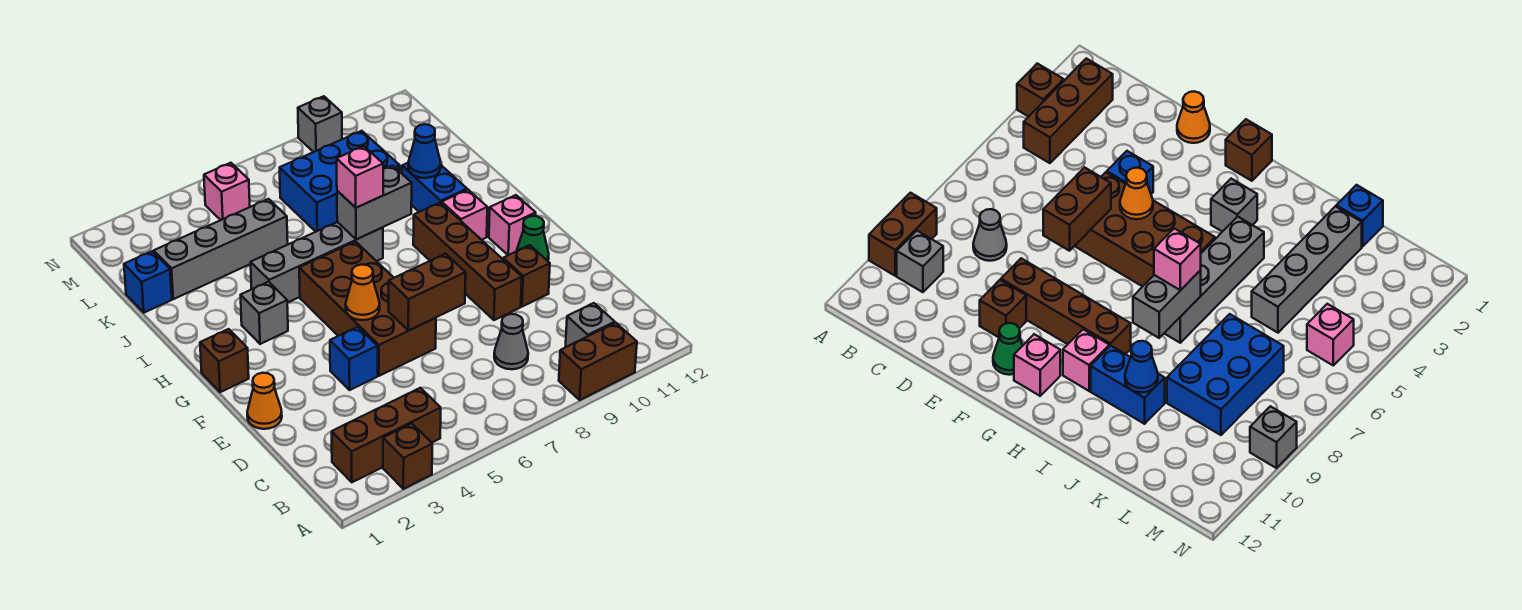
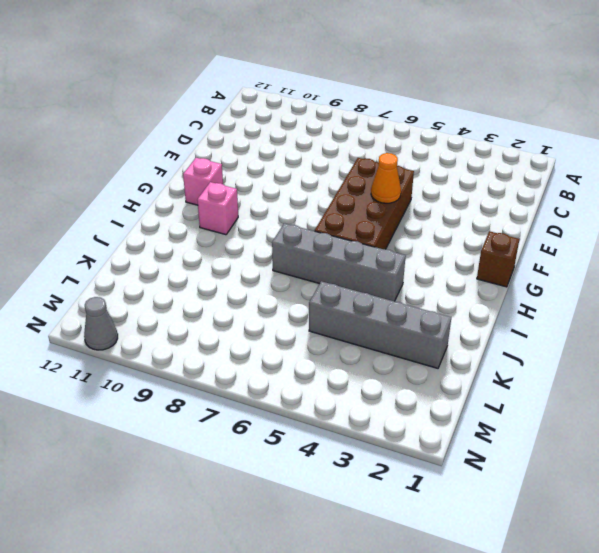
grey 1x1 cone [84,297,118,350] -> grey 1x1 cone moved to [494,314,528,369]
none -> brown 1x1 brick [383,423,432,489]
none -> brown 1x2 brick [559,323,637,400]
none -> brown 1x3 brick [332,388,441,482]

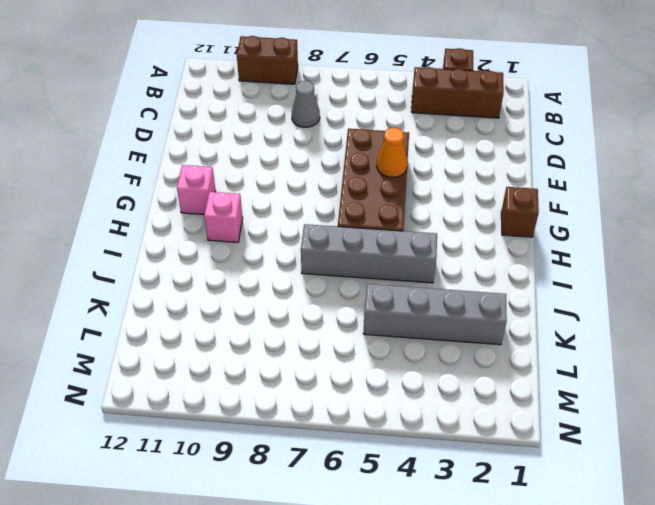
none -> grey 1x1 brick [566,303,615,347]
none -> orange 1x1 cone [247,373,282,429]
none -> blue 1x1 brick [330,327,378,390]

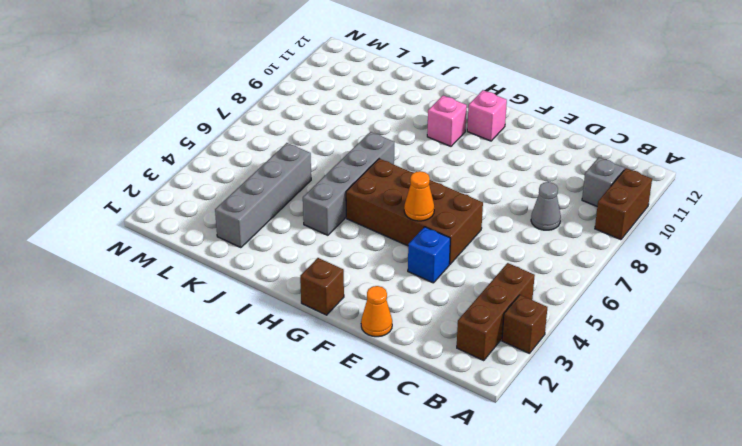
none -> brown 1x4 brick [413,202,522,320]
none -> brown 1x1 brick [503,245,550,307]
none -> green 1x1 cone [517,216,549,261]

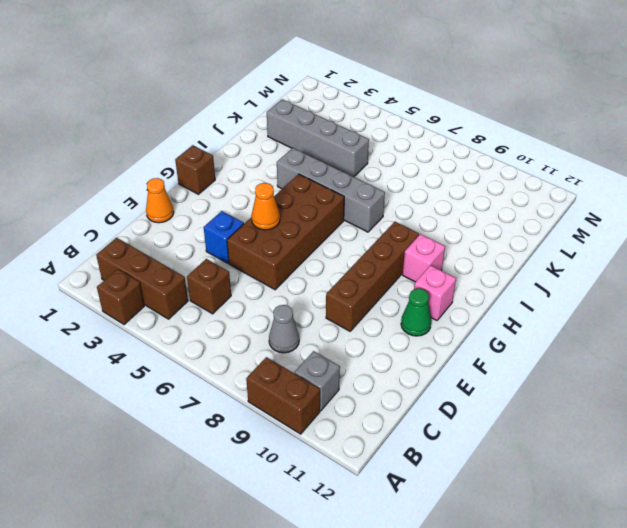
brown 1x1 brick [187,259,231,314] -> brown 1x1 brick moved to [503,245,550,307]
none -> grey 1x1 brick [241,282,288,344]
none -> blue 1x2 brick [402,163,467,212]
none -> blue 1x1 brick [124,251,172,313]

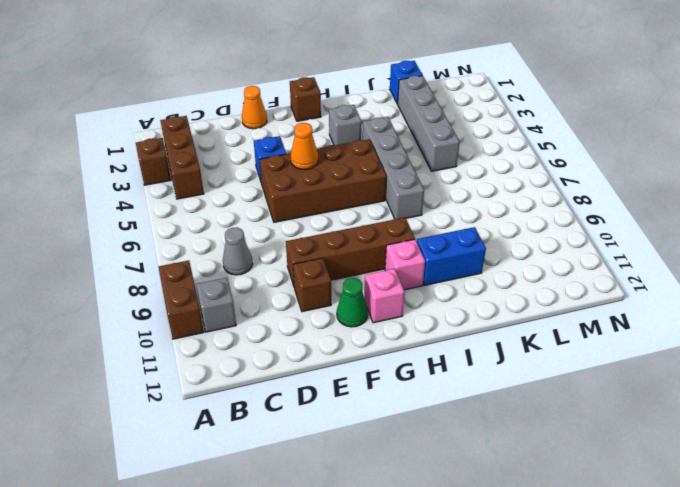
none -> blue 2x3 brick [280,131,400,232]
none -> pink 1x1 brick [204,163,250,220]
none -> grey 1x1 brick [298,96,342,152]

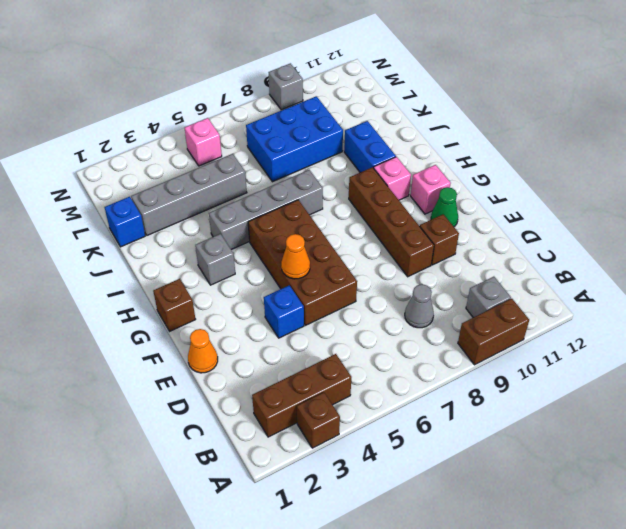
none -> brown 1x2 brick [389,254,466,331]
none -> grey 1x2 brick [337,165,412,239]
none -> blue 1x1 cone [408,124,441,178]

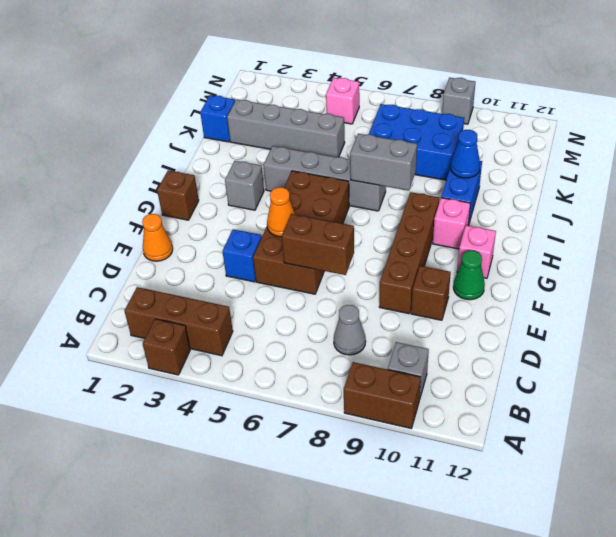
none -> pink 1x1 brick [337,146,383,208]

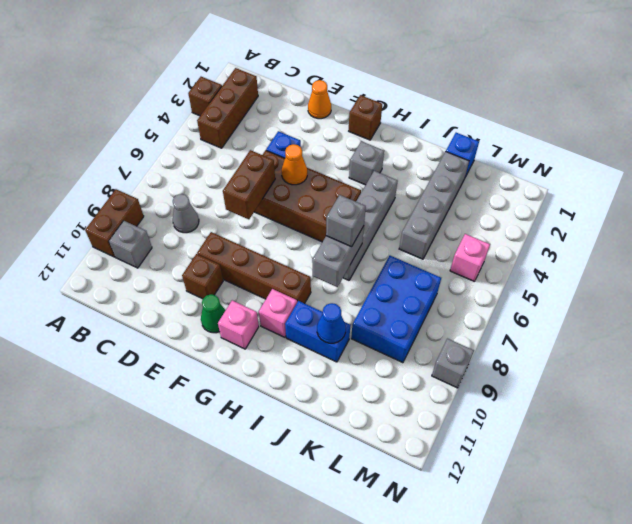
grey 1x1 brick [326,195,366,247] -> pink 1x1 brick [337,146,383,208]

